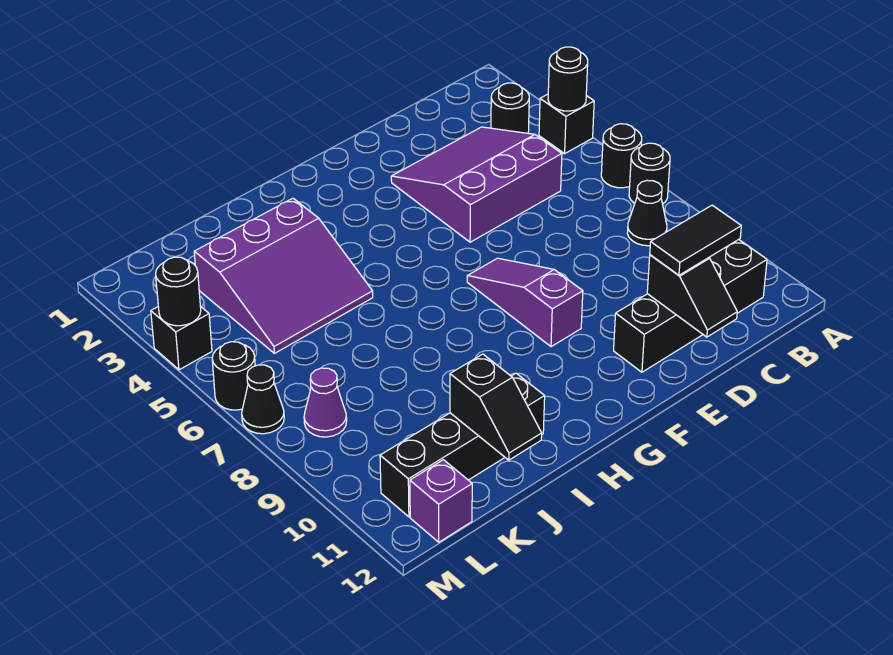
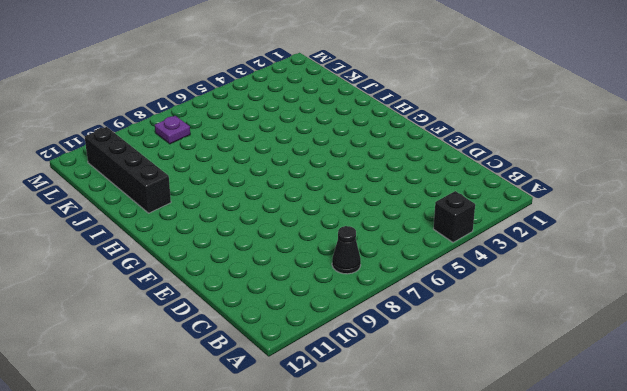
purple 1x1 plate [155,116,190,144] -> purple 1x1 cone [304,368,347,437]
none -> black 1x1 round brick [601,124,642,188]
none -> black 1x1 round brick [629,143,670,204]
none -> black 1x1 round brick [491,83,529,133]

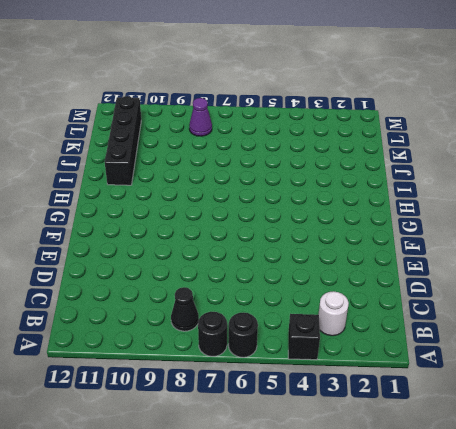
white 1x1 round brick [318,292,349,336] -> black 1x1 round brick [491,83,529,133]
none -> black 1x4 brick [614,240,767,372]
none -> purple 3x3 slope [391,127,562,242]
none -> purple 1x3 slope [467,258,583,347]

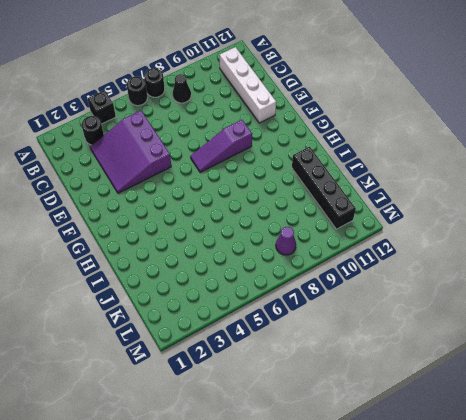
white 1x4 brick [220,47,276,123] -> black 1x4 brick [614,240,767,372]
none -> purple 3x3 slope [194,198,373,353]
none -> purple 1x1 brick [410,460,472,542]
none -> black 1x1 brick [151,306,212,370]

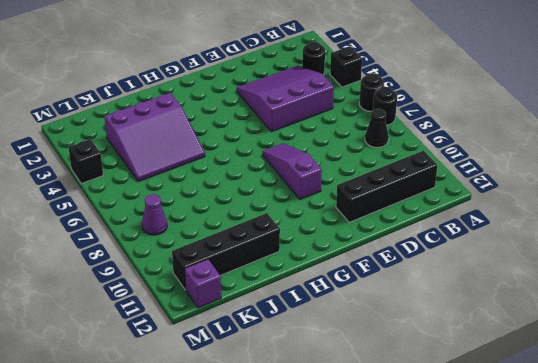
none -> black 1x1 round brick [212,342,255,410]
none -> black 1x1 cone [242,365,284,434]
none -> black 1x1 round brick [548,47,588,111]

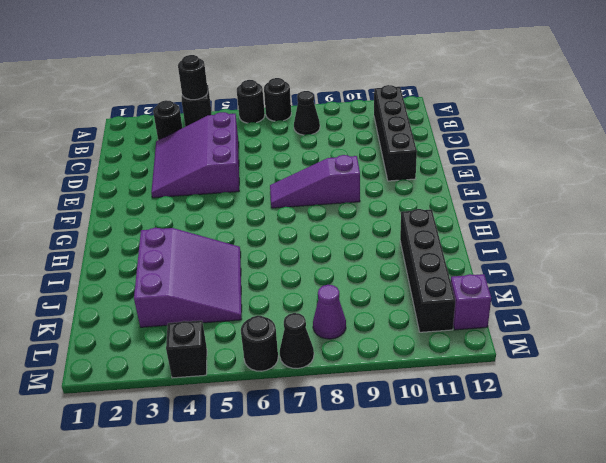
none -> black 1x2 slope [647,255,737,337]
none -> black 1x2 slope [450,354,542,460]
none -> black 1x1 round brick [156,257,201,326]

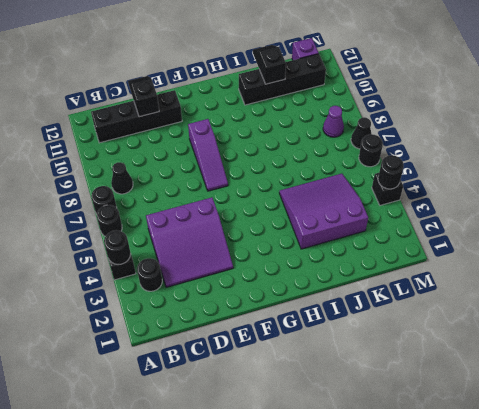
none -> black 1x2 tile [650,205,741,275]

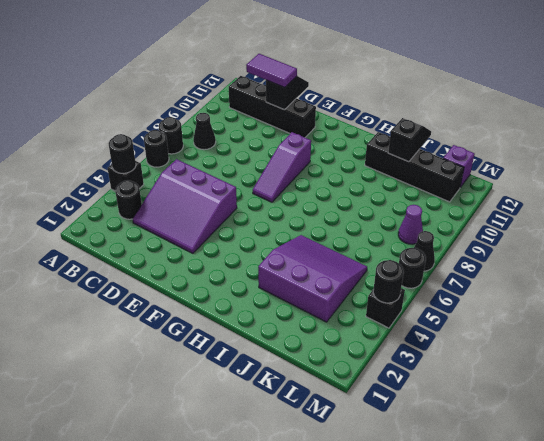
purple 1x2 tile [246,54,297,87] -> black 1x2 tile [650,205,741,275]

